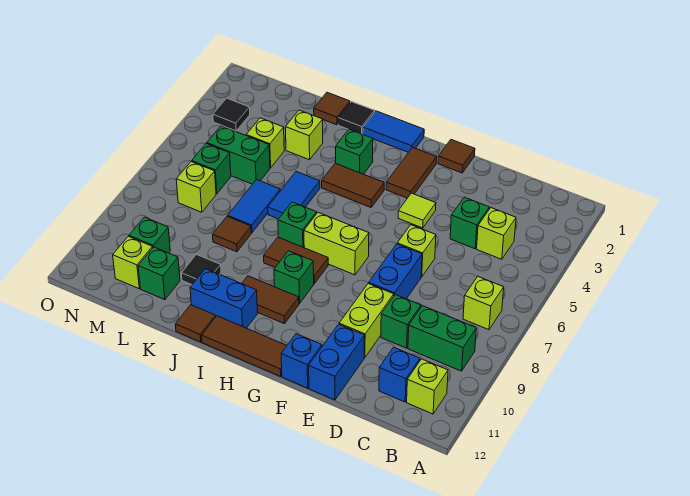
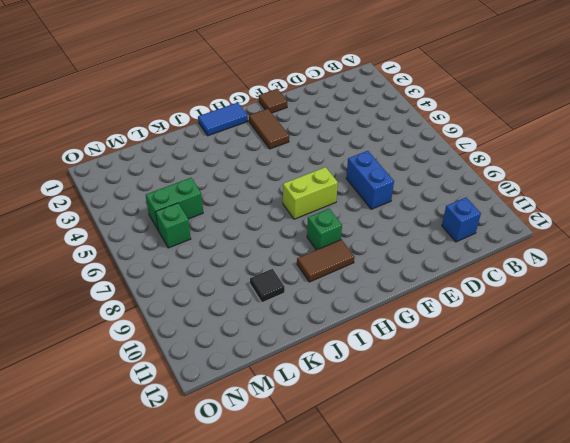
none -> lime 1x1 brick [463,277,504,330]
none -> green 1x2 brick [408,306,476,371]
none -> lime 1x1 brick [407,359,448,414]
none -> lime 1x1 brick [477,208,516,259]

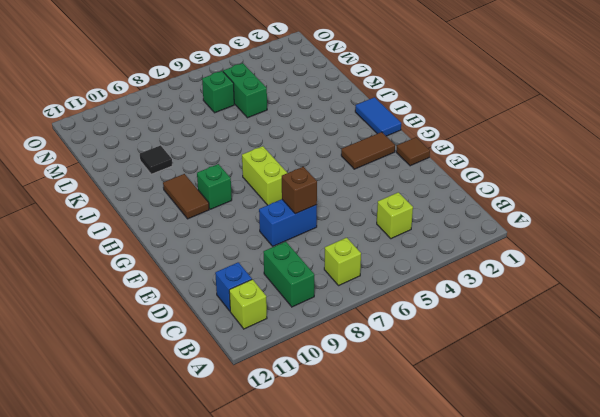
brown 1x1 brick [282,167,317,214] -> none
none -> green 1x1 brick [450,197,489,249]
none -> green 1x1 brick [381,295,421,348]
none -> lime 1x1 brick [397,225,436,277]
none -> lime 1x2 brick [339,283,394,358]

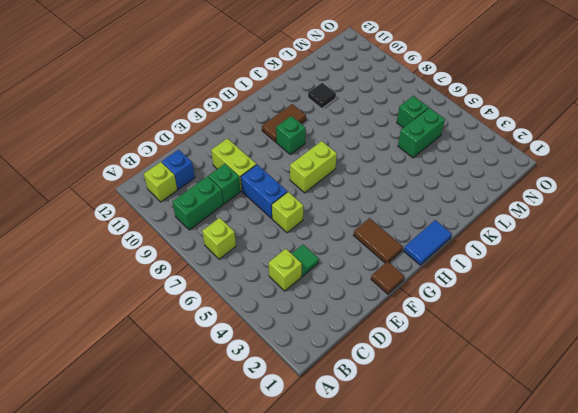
green 1x1 tile [292,245,319,276] -> green 1x1 brick [450,197,489,249]
none -> blue 1x2 brick [309,324,365,400]
none -> lime 1x1 tile [398,193,436,228]
none -> blue 1x1 brick [281,334,322,388]
none -> brown 1x3 tile [202,316,287,376]

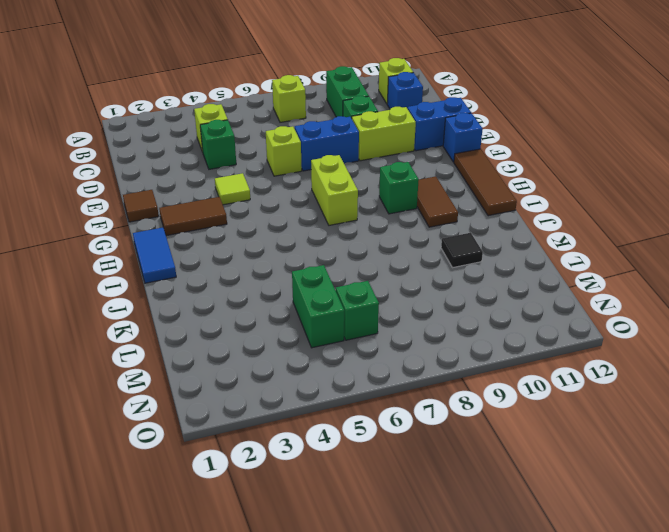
none -> brown 1x2 tile [322,163,384,207]
none -> brown 1x2 tile [264,237,328,284]
none -> green 1x1 brick [336,129,373,174]
none -> green 1x1 brick [278,202,317,248]

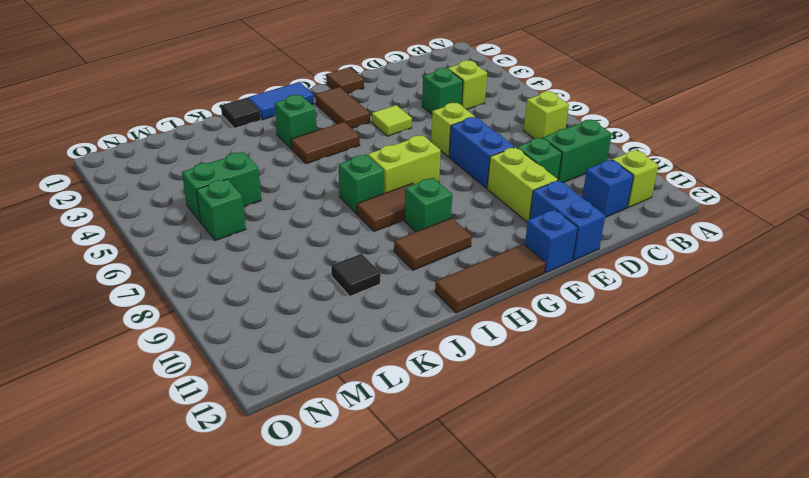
none -> blue 1x2 brick [190,269,258,328]
none -> blue 1x2 tile [268,172,320,219]
none -> brown 1x1 tile [175,305,216,342]
none -> brown 1x1 tile [314,92,350,125]

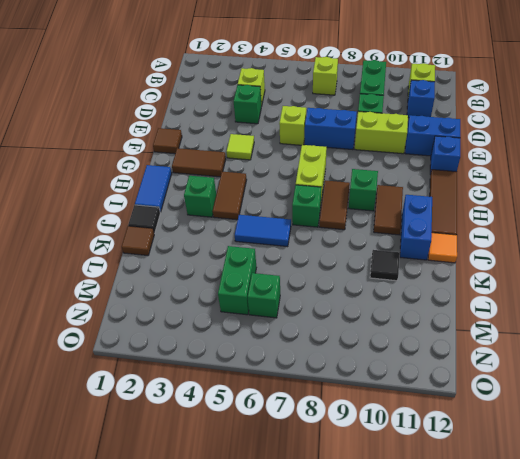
orange 1x1 tile [428,233,457,263] -> brown 1x1 tile [175,305,216,342]
none -> lime 1x1 brick [286,110,323,160]
none -> blue 1x2 tile [228,180,280,233]
none -> brown 1x1 tile [213,216,251,252]
none -> lime 1x1 brick [246,118,284,168]

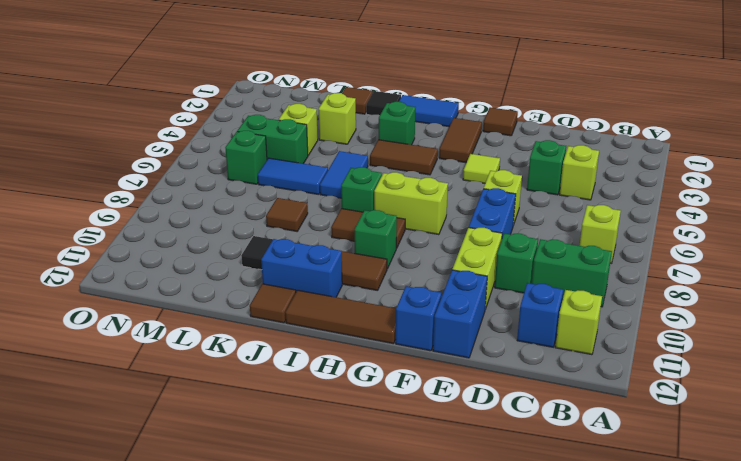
blue 1x2 tile [258,158,328,195] -> blue 1x2 tile turned to [228,180,280,233]
none -> green 1x1 brick [138,247,180,300]
none -> lime 1x1 brick [176,161,216,212]
none -> green 1x1 brick [129,217,170,253]
none -> lime 1x1 brick [113,236,153,289]

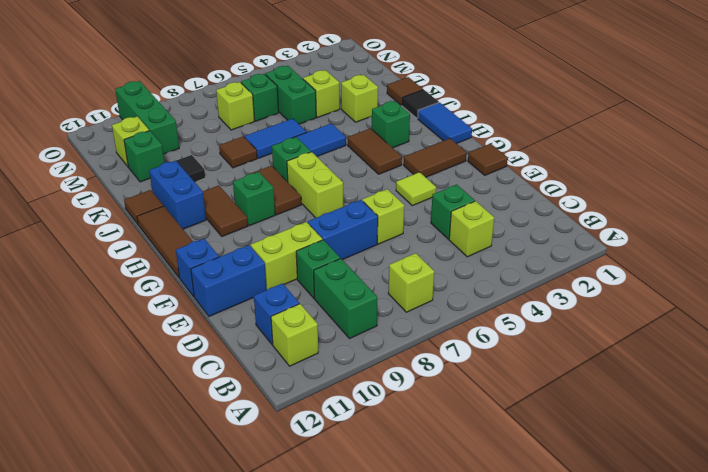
green 1x3 brick [115,81,179,154] -> green 1x1 brick [129,217,170,253]
none -> black 1x1 tile [213,98,250,131]

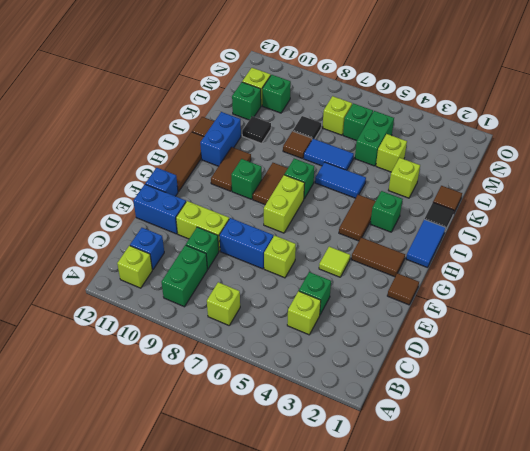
black 1x1 tile [293,116,321,139] -> black 1x1 tile moved to [213,98,250,131]

